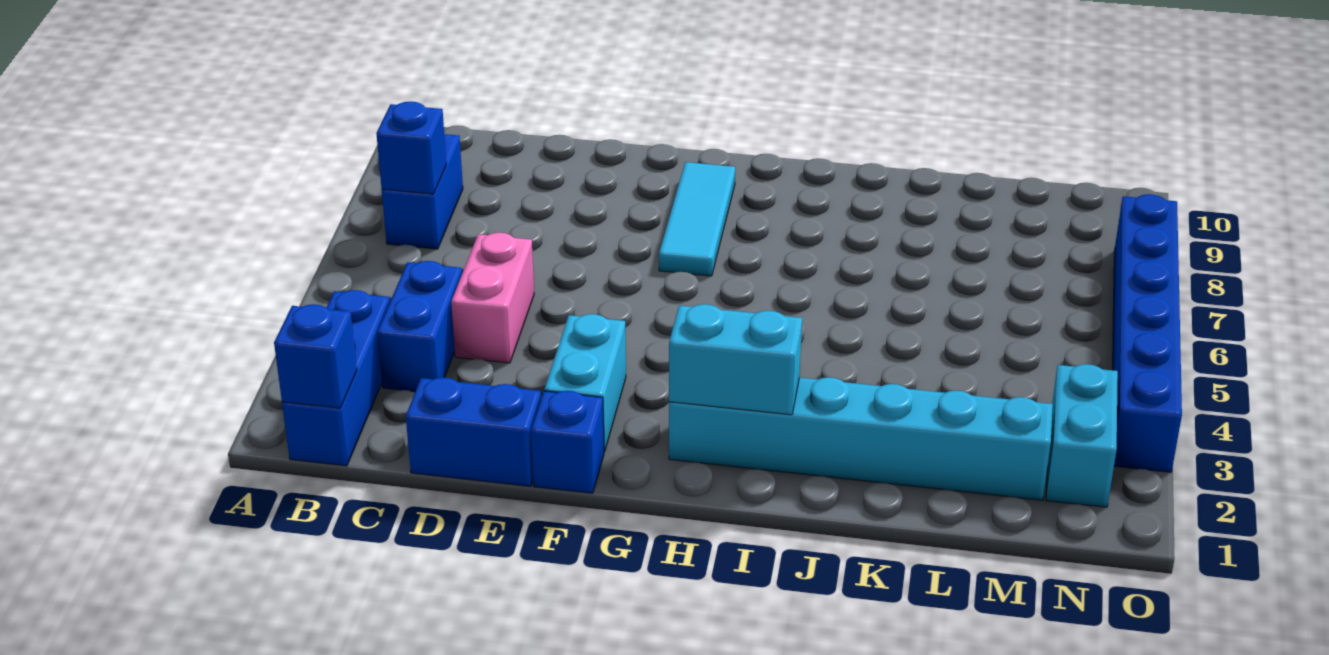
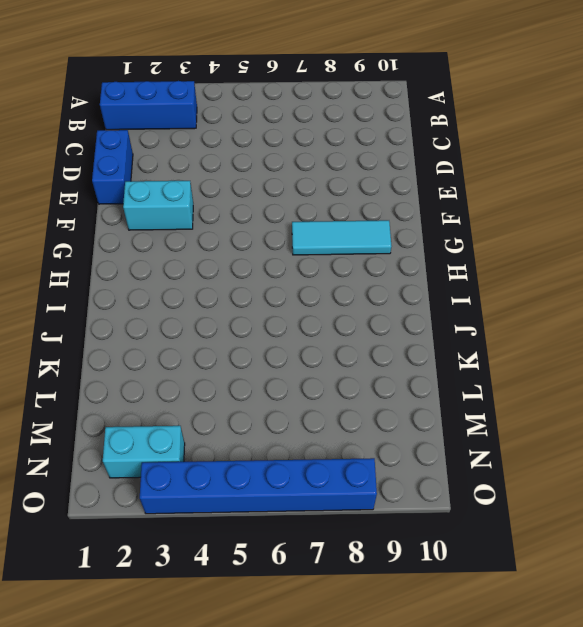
none -> blue 1x2 brick [382,134,463,249]
none -> blue 1x2 brick [377,261,462,391]
none -> pink 1x2 brick [451,233,534,363]

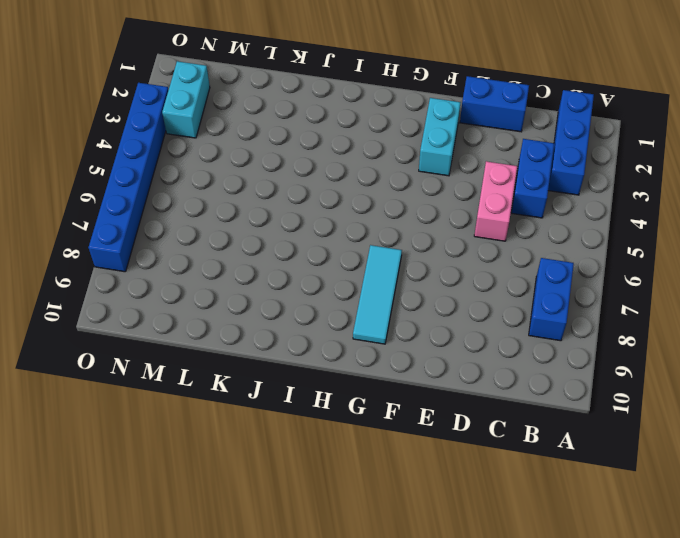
none -> blue 1x1 brick [531,391,604,493]
none -> cyan 1x6 brick [669,377,1053,500]
none -> blue 1x1 brick [274,304,357,408]

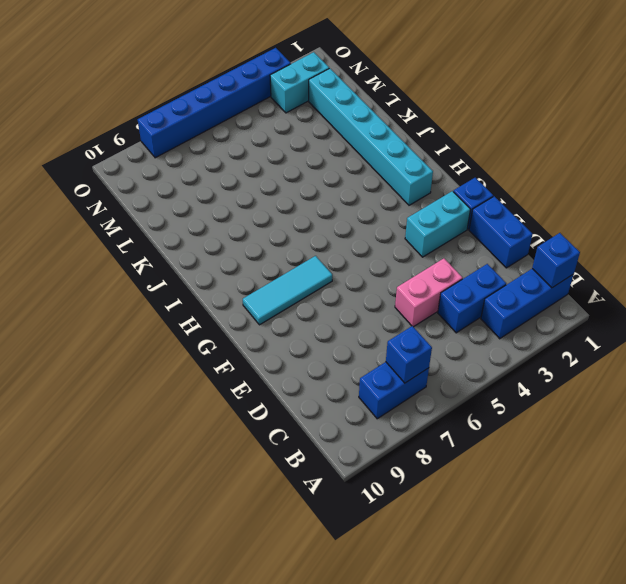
none -> cyan 1x2 brick [669,304,802,415]

